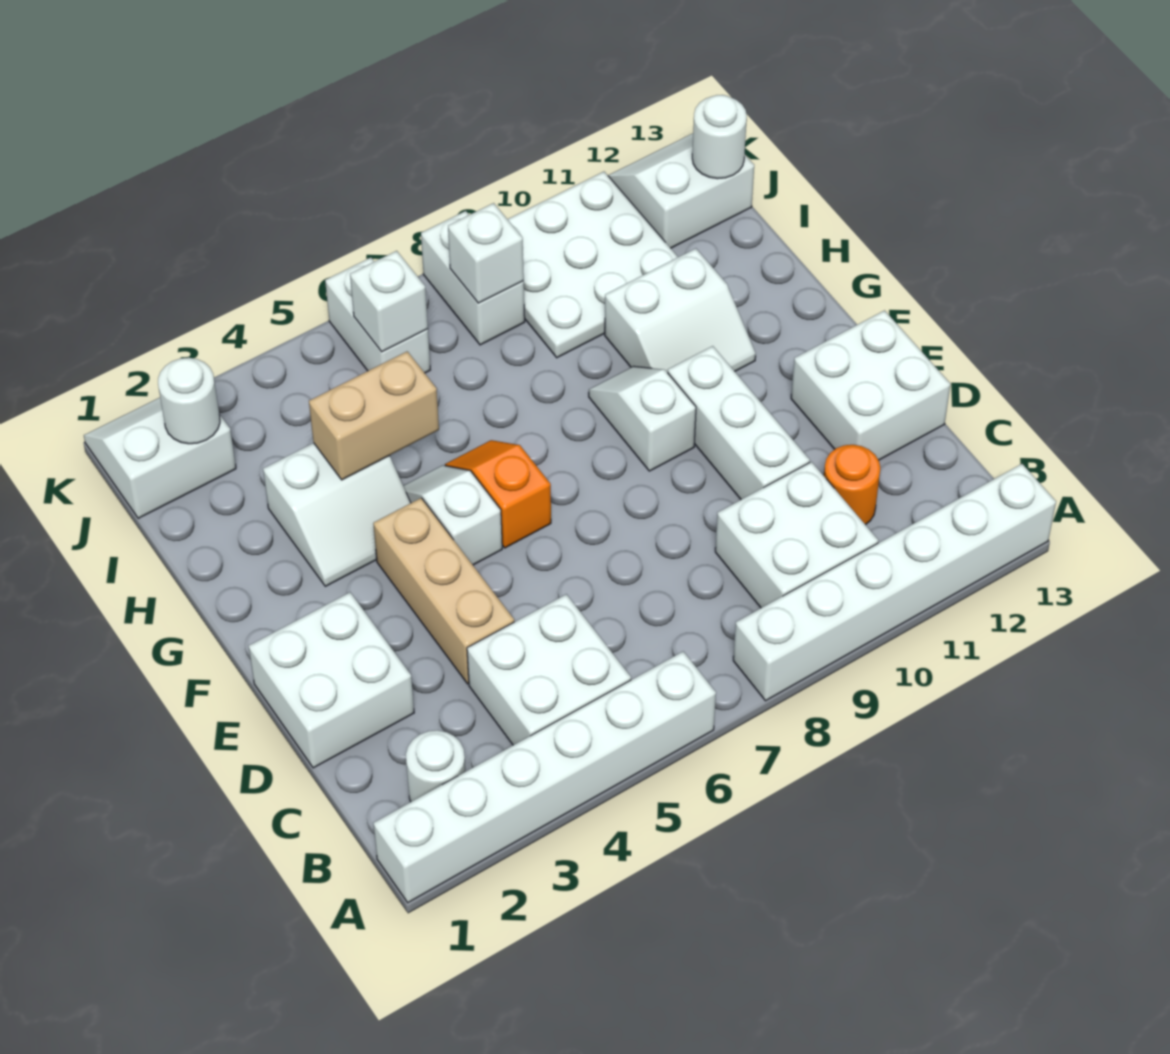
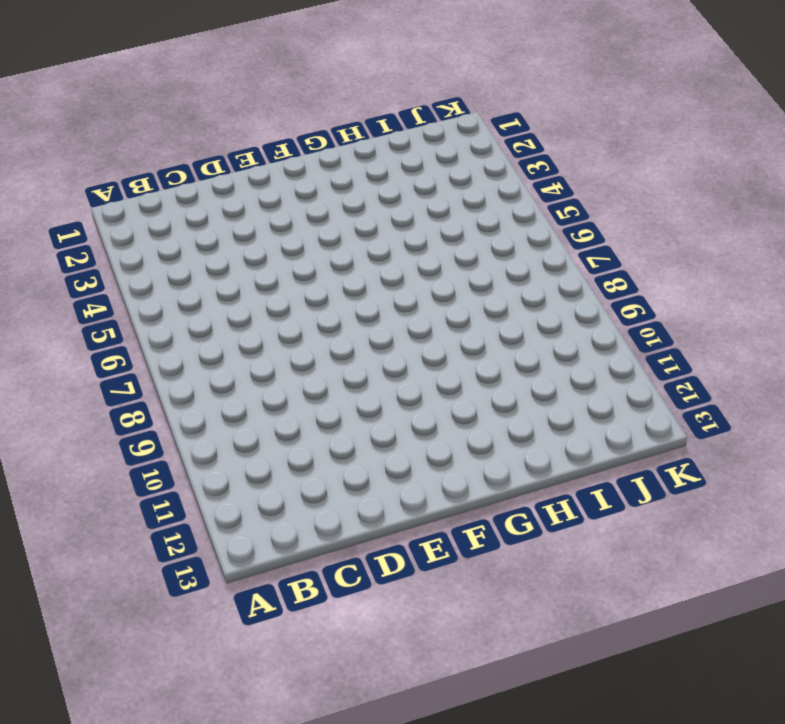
none -> white 1x6 brick [373,651,716,903]
none -> white 1x6 brick [733,464,1056,701]
none -> white 1x1 round brick [406,730,465,802]

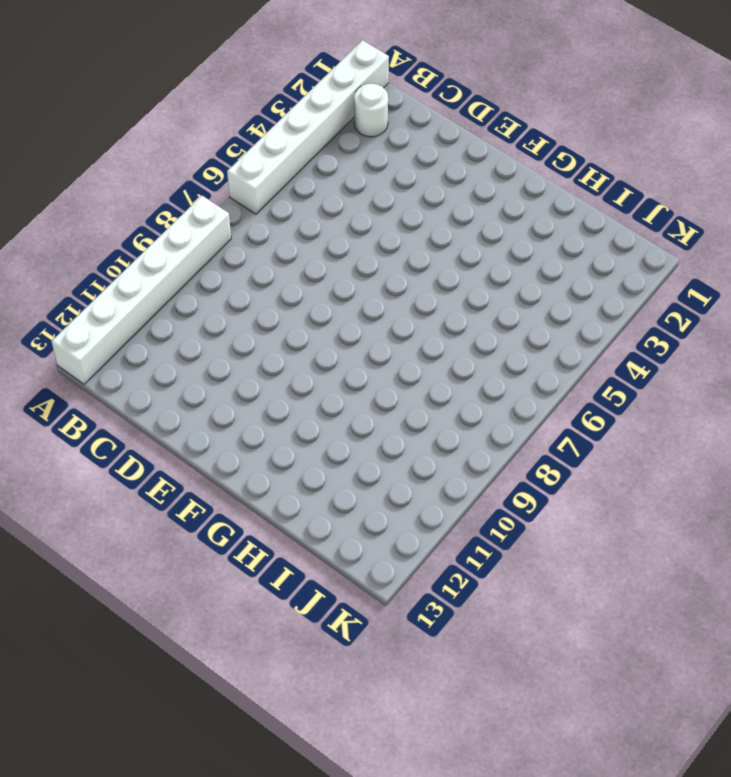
none -> white 2x2 brick [467,594,631,745]
none -> white 2x2 brick [715,462,878,608]
none -> orange 1x1 round brick [824,445,880,525]

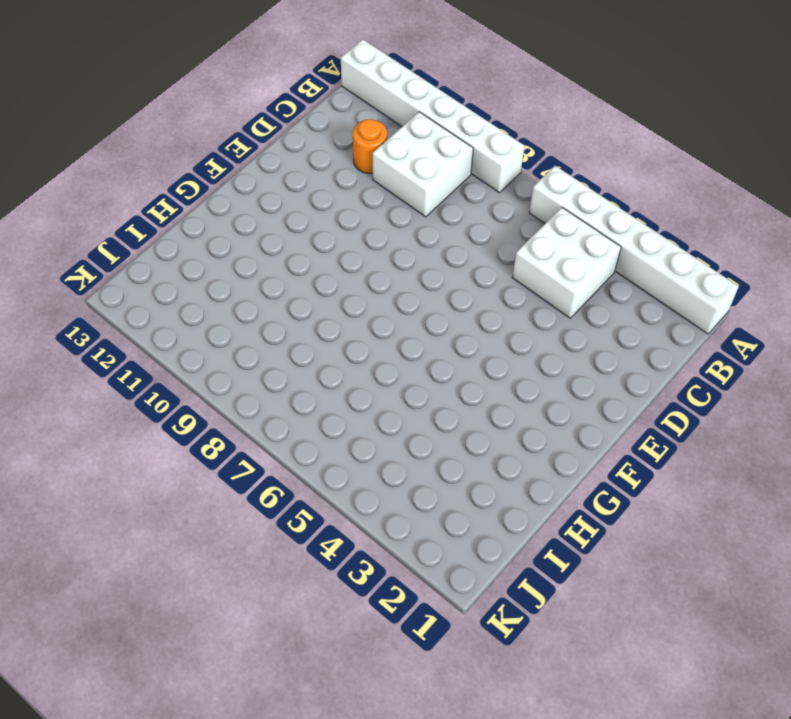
none -> white 1x1 round brick [406,730,465,802]
none -> white 2x2 brick [249,592,414,768]
none -> tan 1x3 brick [373,498,514,684]

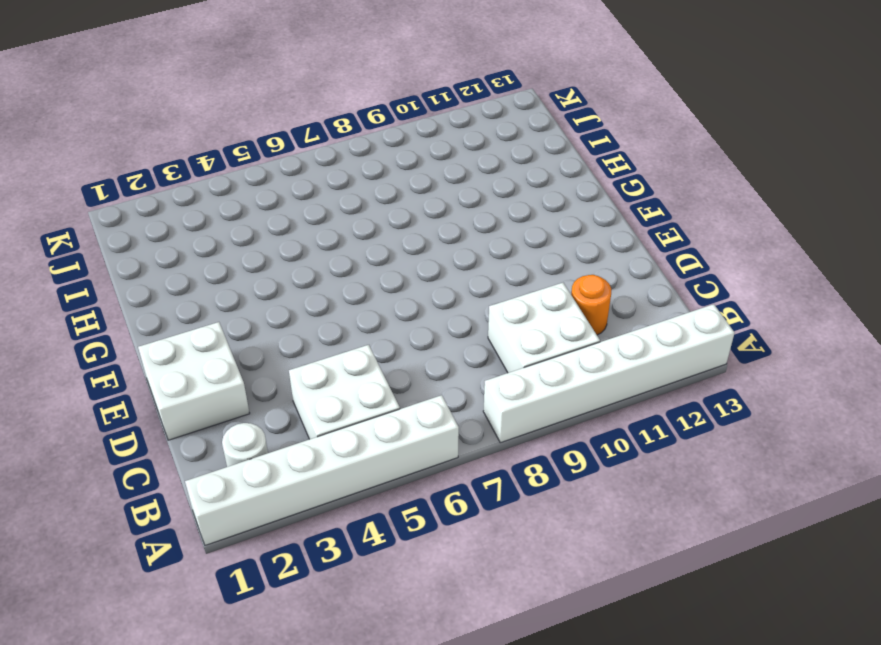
none -> tan 1x3 brick [373,498,514,684]
none -> white 1x3 brick [668,346,810,499]
none -> white 2x2 brick [791,310,951,460]

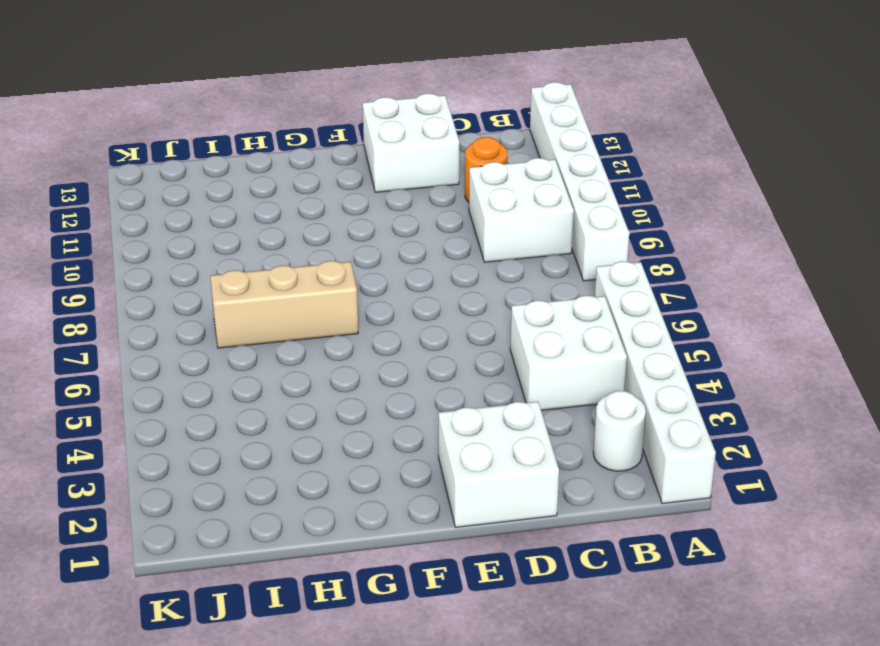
tan 1x3 brick [210,261,358,348] -> tan 1x3 brick moved to [373,498,514,684]
none -> white 1x3 brick [668,346,810,499]
none -> white 1x2 slope [403,465,502,565]
none -> orange 1x2 slope [445,440,551,548]

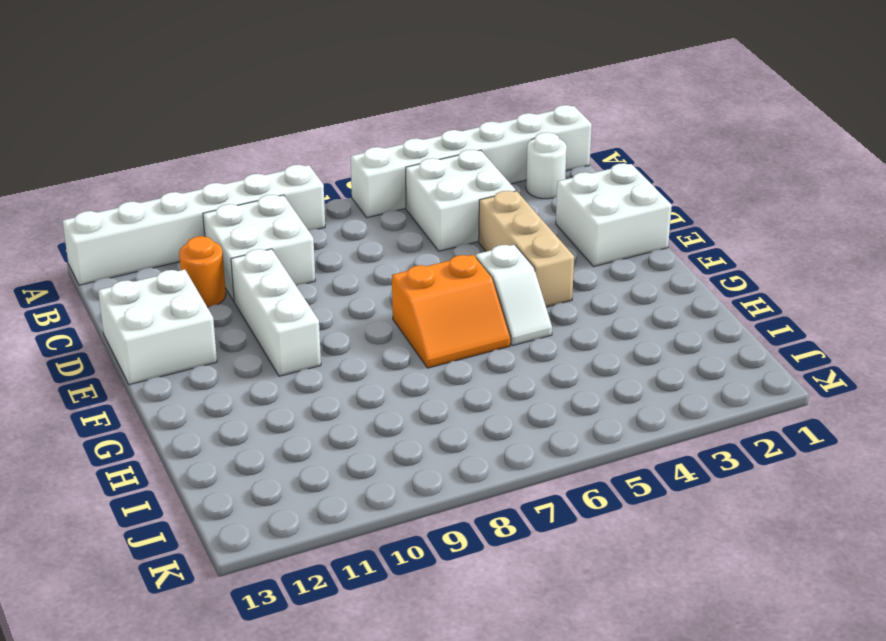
orange 2x2 slope [392,255,511,368] -> orange 1x2 slope [445,440,551,548]
none -> white 1x2 slope [589,366,696,471]
none -> white 2x2 slope [263,443,411,586]
none -> white 2x2 slope [605,248,756,373]

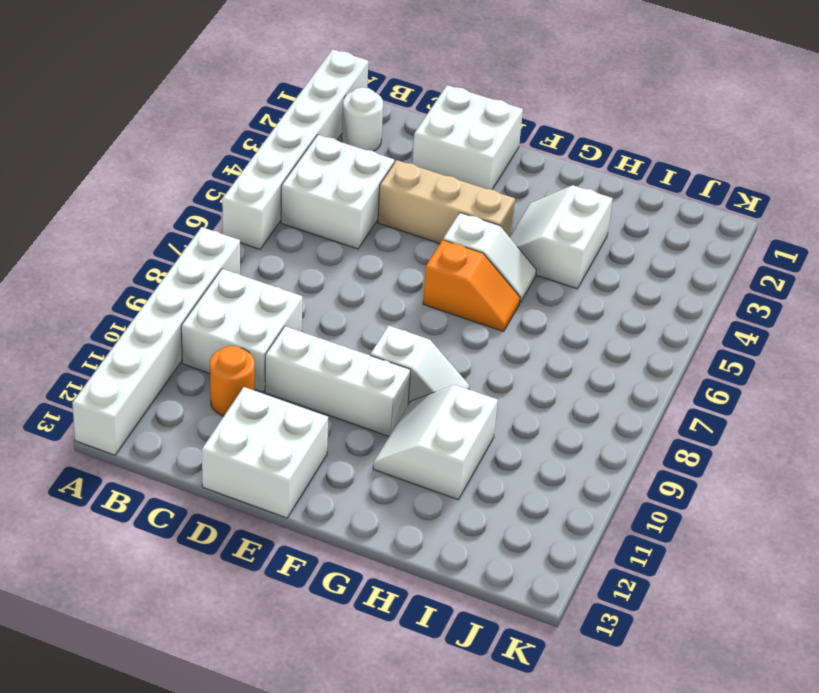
none -> white 3x3 plate [507,172,678,358]
none -> white 2x2 slope [84,398,236,518]
none -> white 1x2 brick [325,258,430,373]

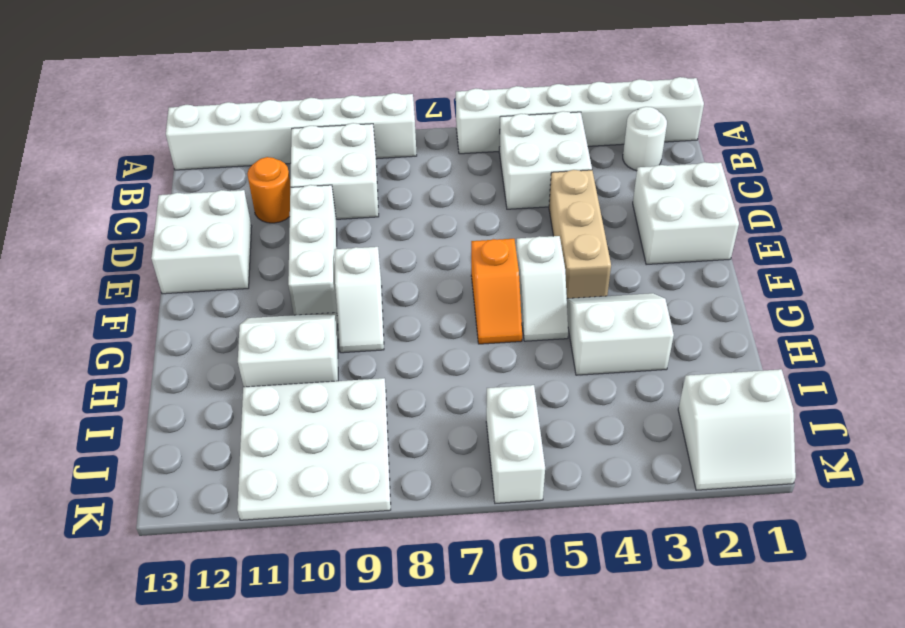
none -> white 1x2 brick [421,211,525,345]
none -> white 2x2 slope [608,133,754,248]
none -> tan 1x2 brick [309,351,439,480]

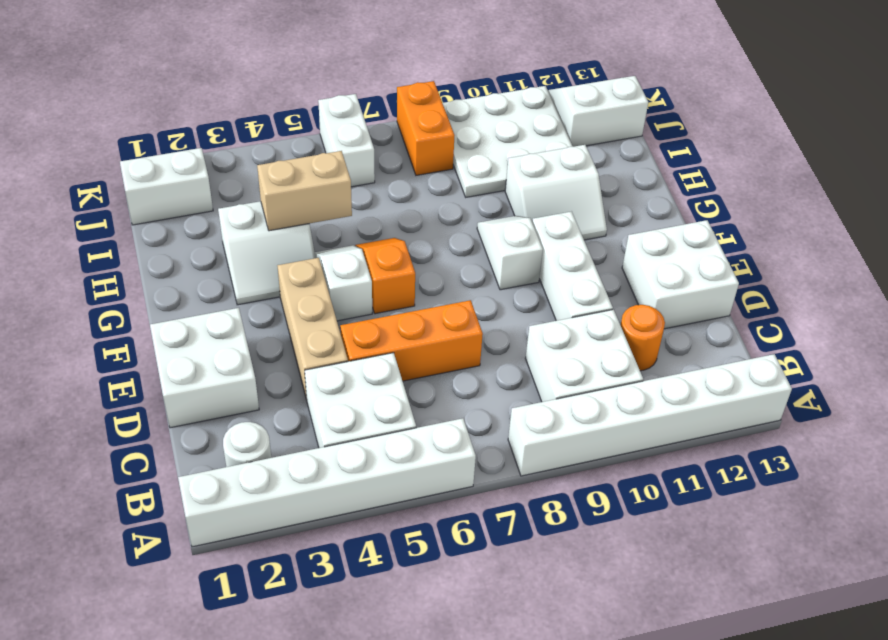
orange 1x3 brick [340,300,483,381] -> none
orange 1x2 brick [397,81,455,175] -> white 1x2 brick [421,211,525,345]
none -> white 1x1 round brick [158,358,220,444]
none -> white 1x1 brick [350,251,428,352]
none -> white 1x1 brick [448,203,524,303]

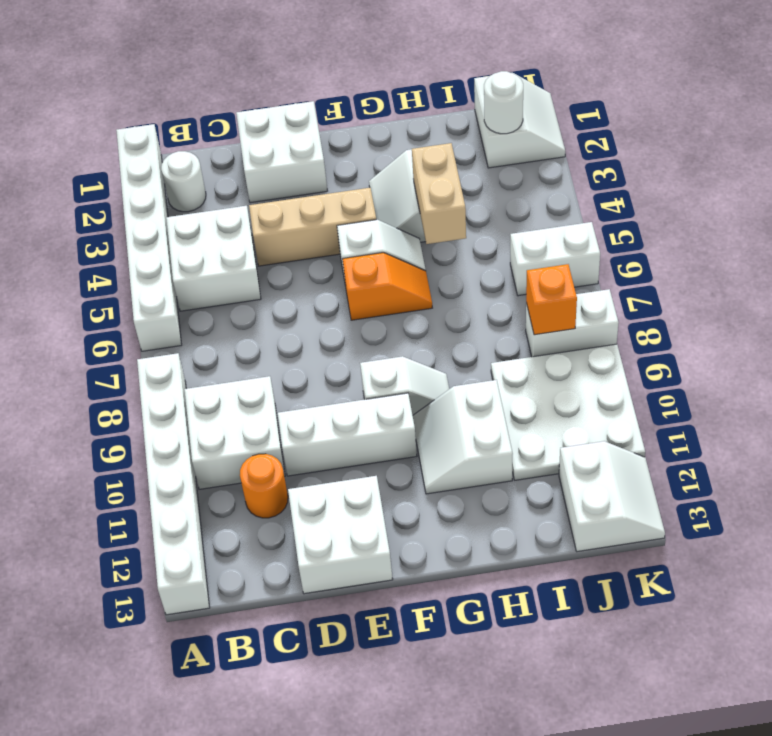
orange 1x1 brick [526,264,577,335] -> white 1x1 brick [448,203,524,303]
none -> white 1x1 brick [350,251,428,352]
none -> white 1x1 round brick [692,95,747,179]

